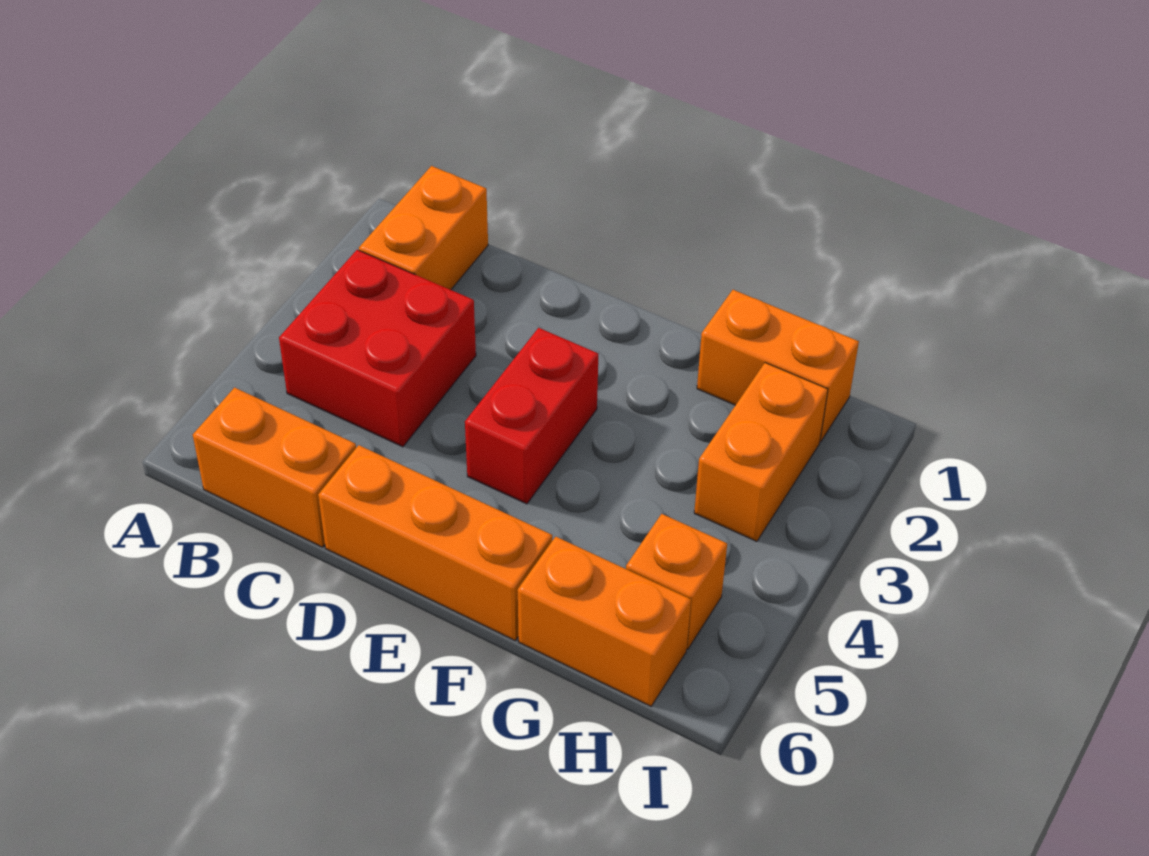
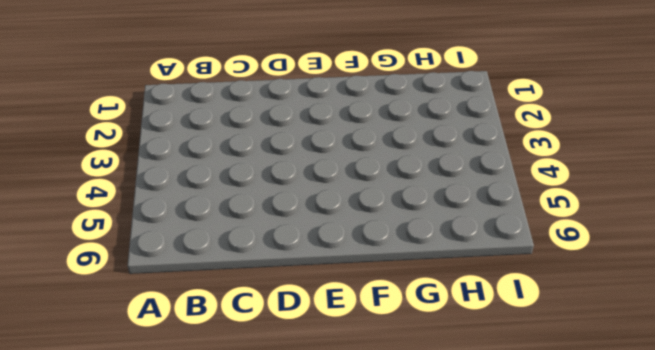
none -> orange 1x2 brick [359,166,488,290]
none -> red 2x2 brick [279,250,476,447]

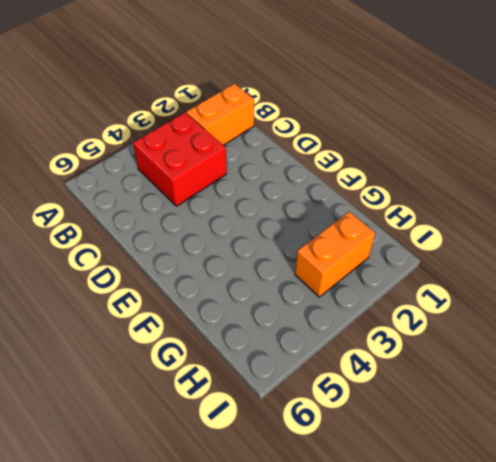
none -> orange 1x2 brick [193,388,356,547]
none -> orange 1x3 brick [318,445,552,640]

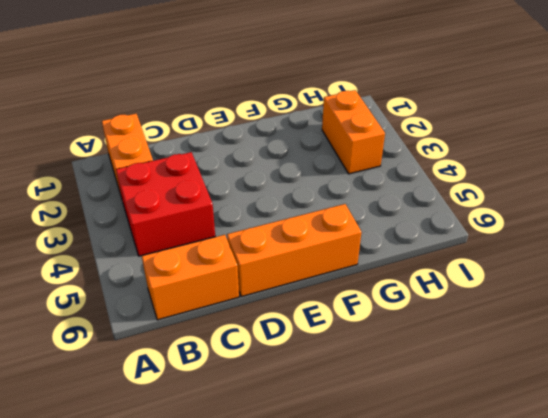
none -> red 1x2 brick [465,328,598,504]
none -> orange 1x2 brick [697,290,859,442]

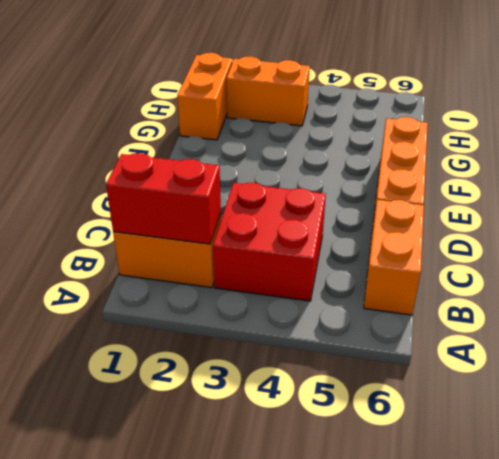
red 1x2 brick [106,153,221,244] -> red 1x2 brick moved to [465,328,598,504]
none -> orange 1x2 brick [518,537,691,706]
none -> orange 1x1 brick [626,514,727,649]

